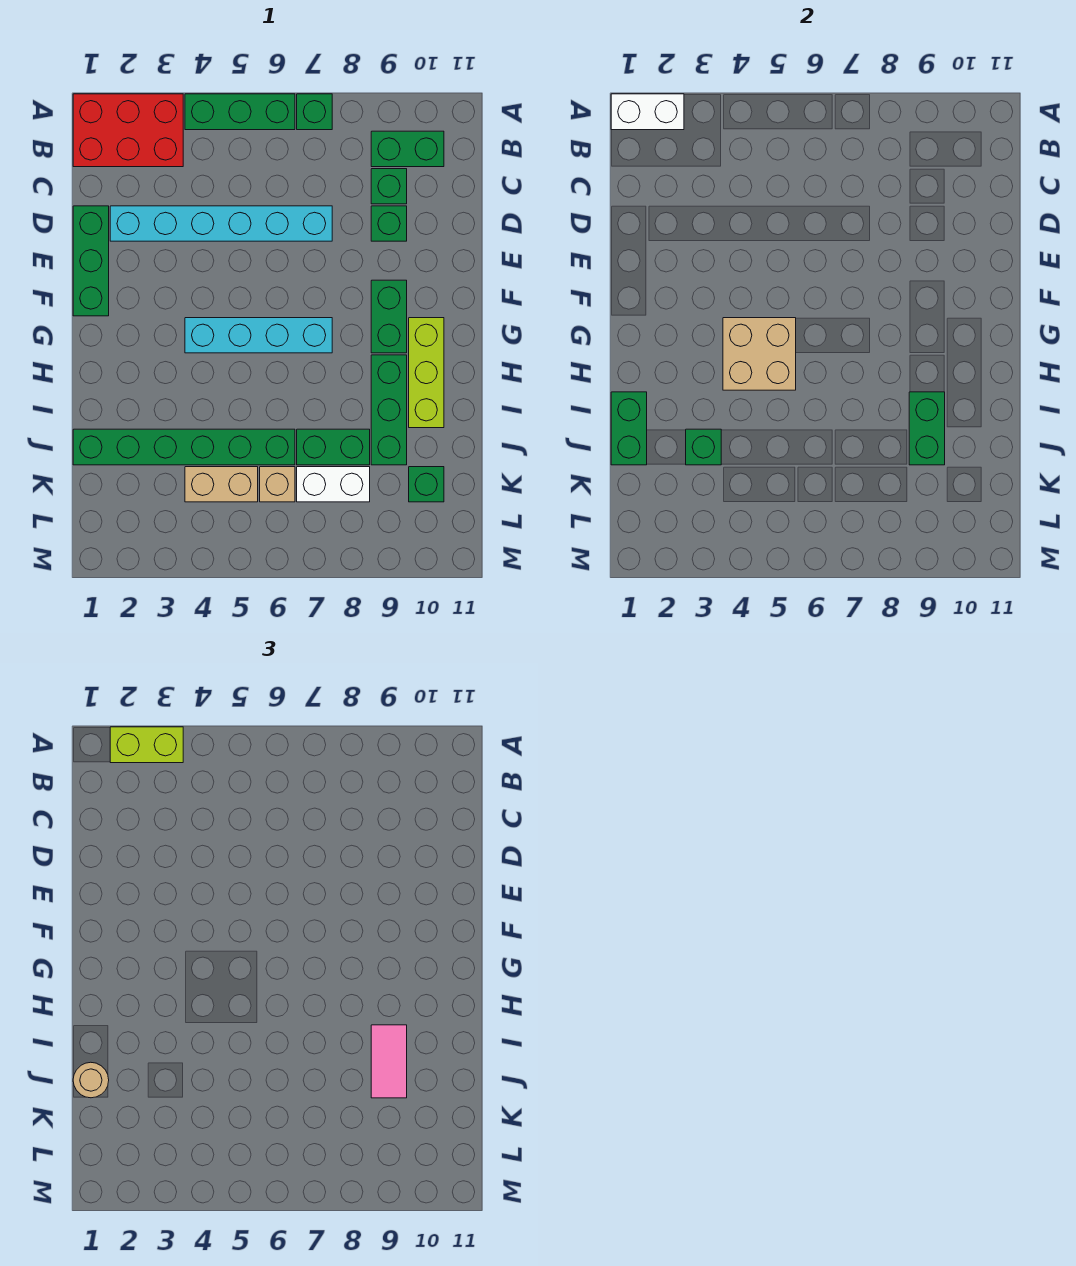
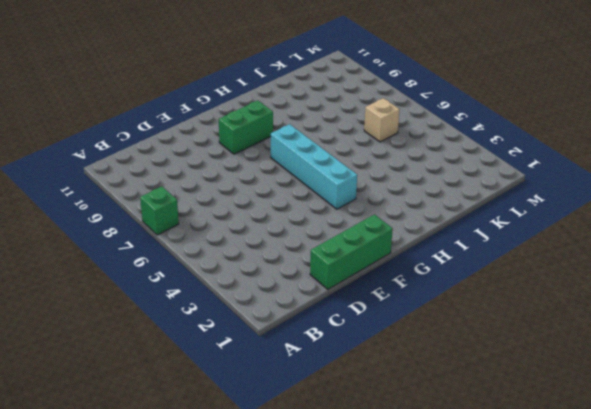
none -> red 2x3 brick [73,94,183,167]
none -> green 1x3 brick [185,94,295,130]
none -> green 1x2 brick [371,131,444,167]

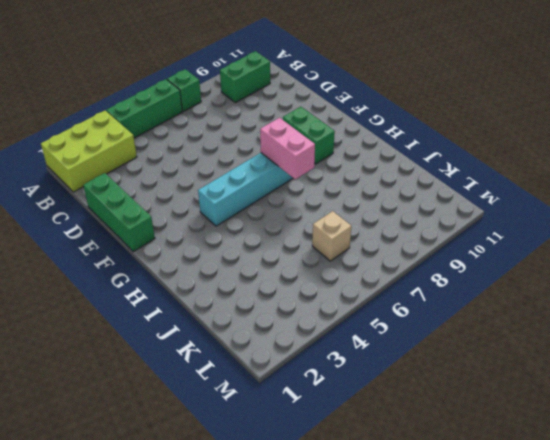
lime 2x3 brick [41,111,137,192] -> red 2x3 brick [73,94,183,167]
pink 1x2 brick [260,118,315,179] -> none
none -> green 1x1 brick [371,169,407,204]
none -> cyan 1x6 brick [110,206,332,241]
none -> green 1x1 brick [371,206,407,241]

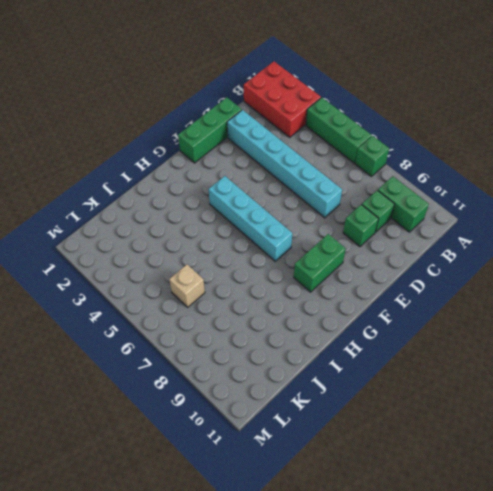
none -> lime 1x3 brick [409,318,444,428]
none -> green 1x3 brick [371,355,407,465]
none -> green 1x6 brick [73,429,295,465]

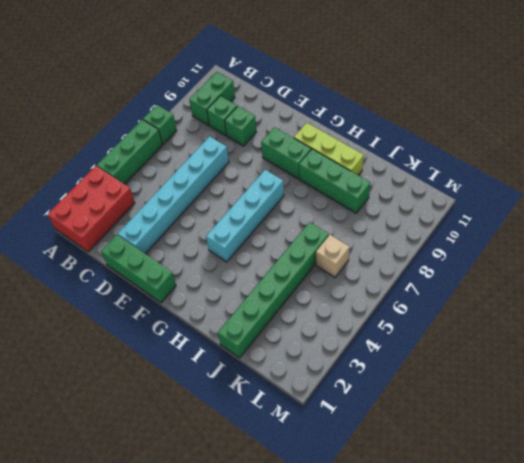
none -> green 1x2 brick [297,429,370,465]
none -> tan 1x2 brick [185,467,258,502]
none -> white 1x2 brick [297,467,370,502]

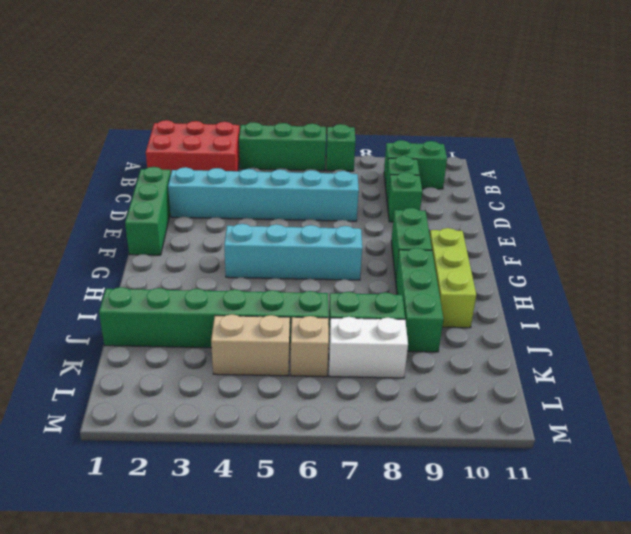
none -> green 1x1 brick [409,467,444,502]
none -> white 1x2 brick [611,94,684,130]
none -> tan 2x2 brick [723,318,796,390]

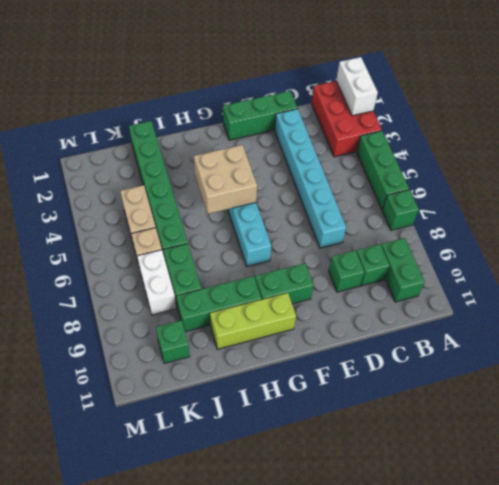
none -> green 1x2 brick [611,392,647,465]
none -> green 1x2 brick [909,392,945,465]
none -> green 1x1 brick [686,429,721,465]

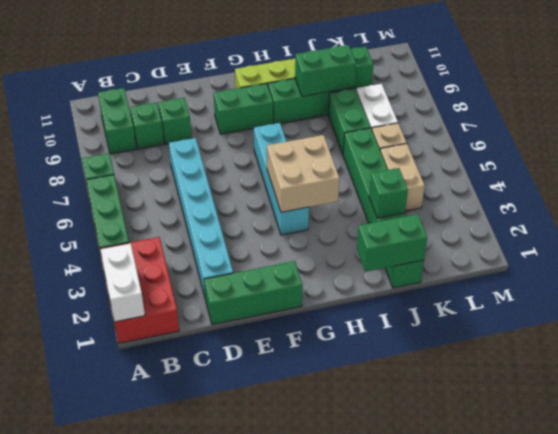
none -> lime 1x2 brick [110,727,183,763]
none -> pink 1x2 tile [371,1025,407,1098]
none -> tan 1x1 round brick [73,1062,109,1098]

